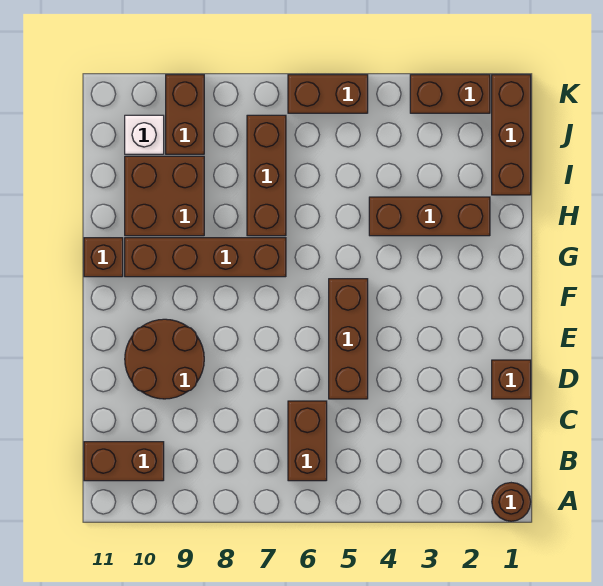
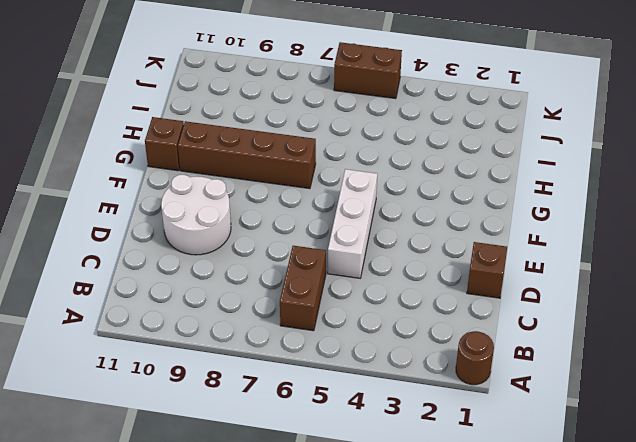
white 1x3 brick [328,169,377,278] -> brown 1x3 brick [329,279,368,399]
white 2x2 round brick [161,175,231,255] -> brown 2x2 round brick [125,319,204,399]
none -> brown 1x2 brick [84,442,164,481]
none -> brown 1x3 brick [369,197,490,236]
none -> brown 1x3 brick [247,115,286,236]

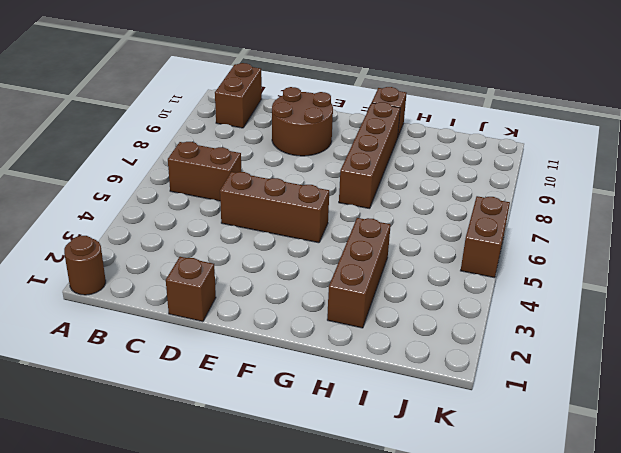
none -> brown 1x3 brick [247,115,286,236]
none -> brown 2x2 brick [125,156,204,236]
none -> brown 1x3 brick [492,75,531,195]

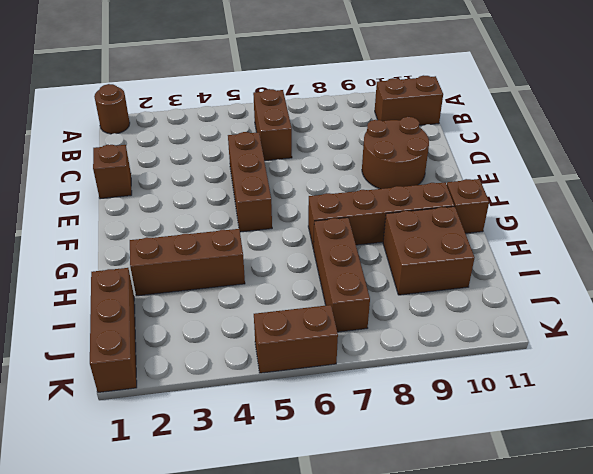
none -> brown 1x2 brick [166,75,204,154]
none -> white 1x1 brick [125,115,164,154]
none -> brown 1x2 brick [410,75,490,113]

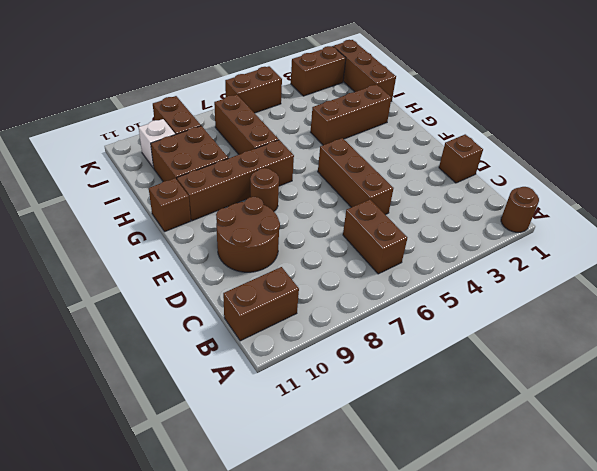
brown 1x1 round brick [250,168,279,211] -> none

